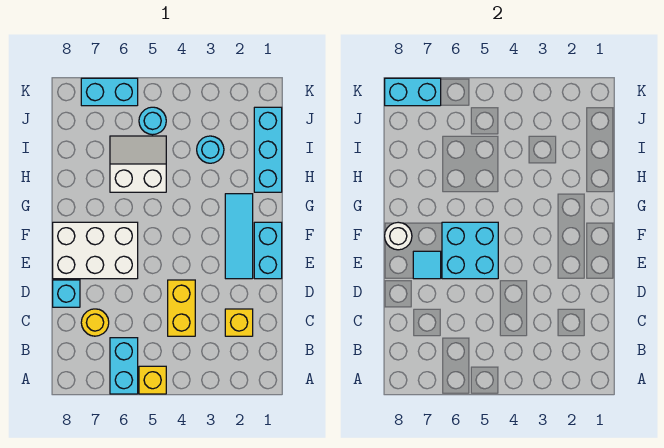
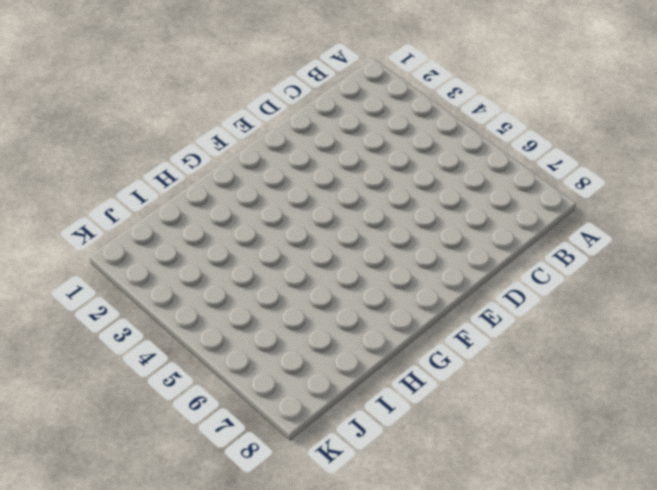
none -> yellow 1x1 brick [139,366,166,394]
none -> cyan 1x2 brick [110,338,138,394]
none -> yellow 1x1 brick [225,309,253,336]

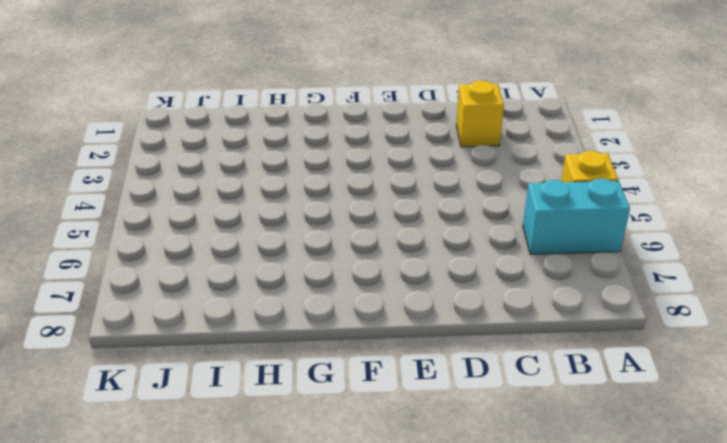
none -> yellow 1x2 brick [168,280,195,336]
none -> yellow 1x1 round brick [81,309,109,336]
none -> cyan 1x1 brick [53,280,80,307]

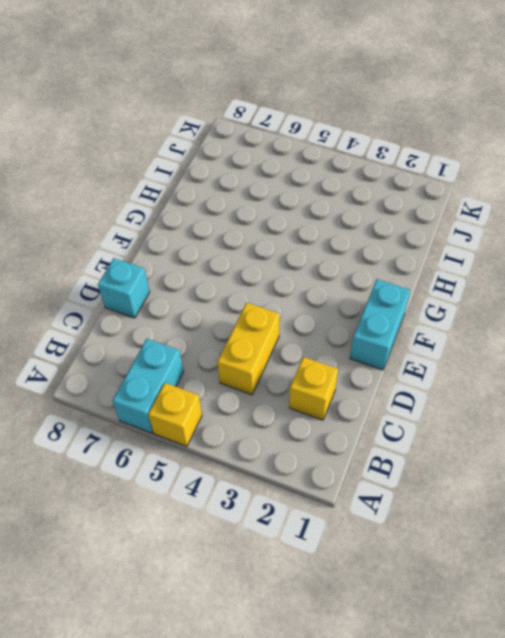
none -> yellow 1x1 round brick [81,309,109,336]
none -> cyan 1x3 tile [225,194,253,279]
none -> white 2x3 brick [53,222,138,279]

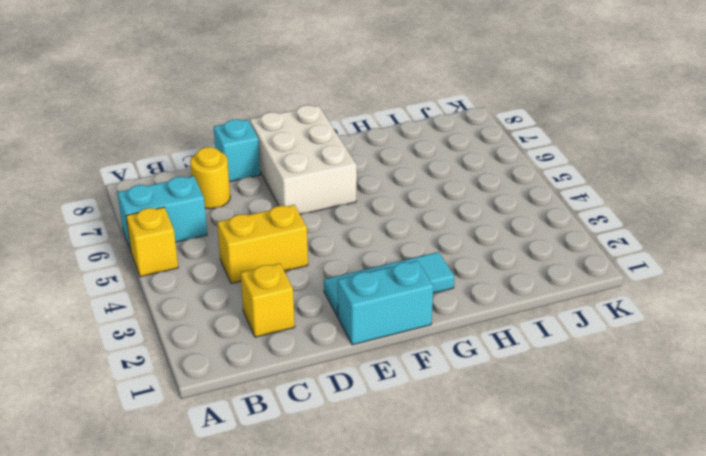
none -> cyan 1x3 brick [254,107,282,192]
none -> white 2x2 slope [110,136,166,192]
none -> cyan 1x1 round brick [197,136,224,163]

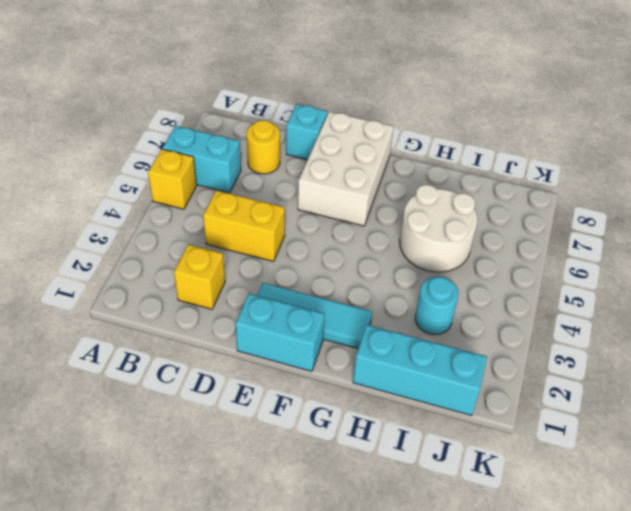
white 2x2 round brick [400,185,478,272] -> white 2x2 slope [110,136,166,192]
none -> cyan 1x1 round brick [139,107,166,135]
none -> cyan 1x2 brick [81,78,138,106]
none -> cyan 2x2 brick [442,222,498,279]

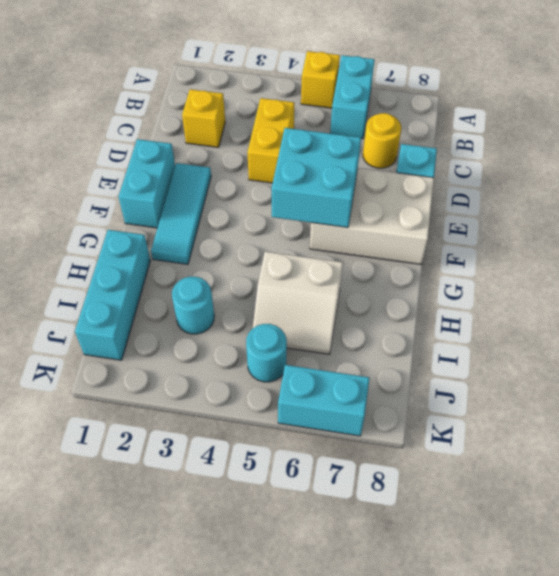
none -> cyan 1x1 tile [413,251,441,279]
none -> white 1x1 round brick [385,222,412,250]
none -> cyan 1x2 brick [385,78,441,106]

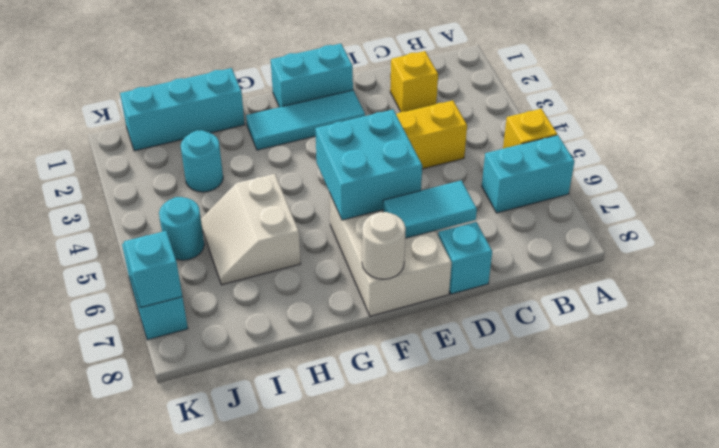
cyan 1x2 tile [383,180,477,238] -> cyan 1x1 tile [413,251,441,279]
cyan 1x1 brick [124,231,182,308] -> cyan 1x2 brick [385,78,441,106]
none -> yellow 1x1 round brick [81,309,109,336]

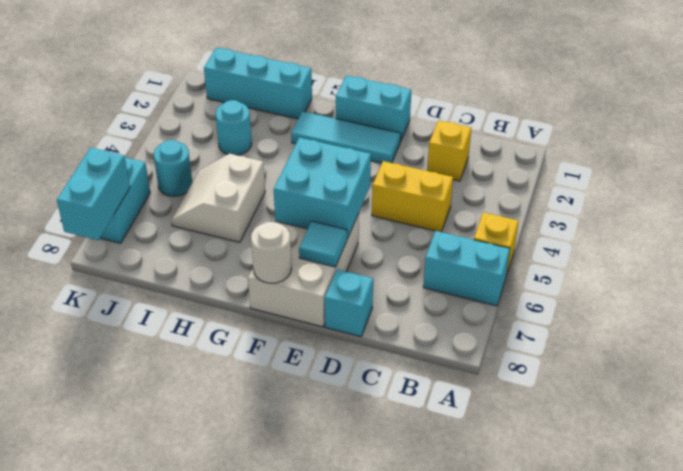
none -> yellow 1x1 round brick [81,309,109,336]

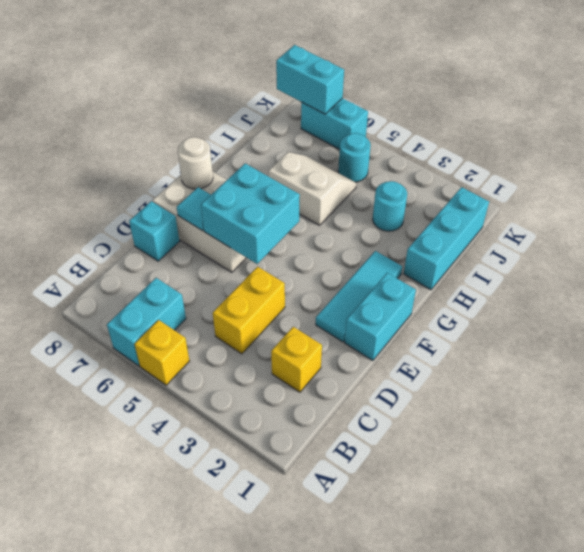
none -> yellow 1x1 round brick [81,309,109,336]

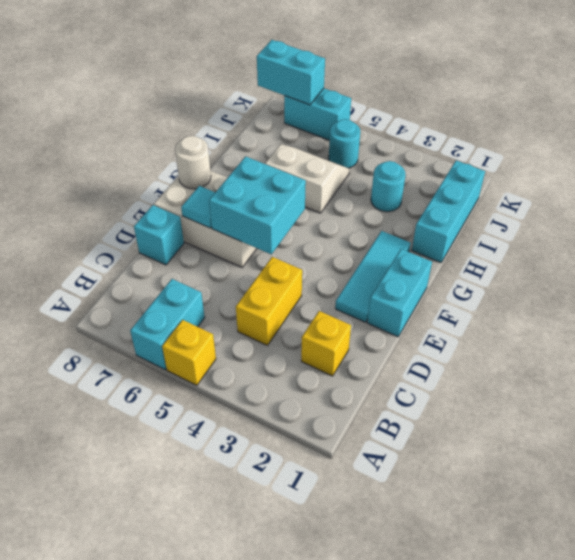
none -> yellow 1x1 round brick [81,309,109,336]

